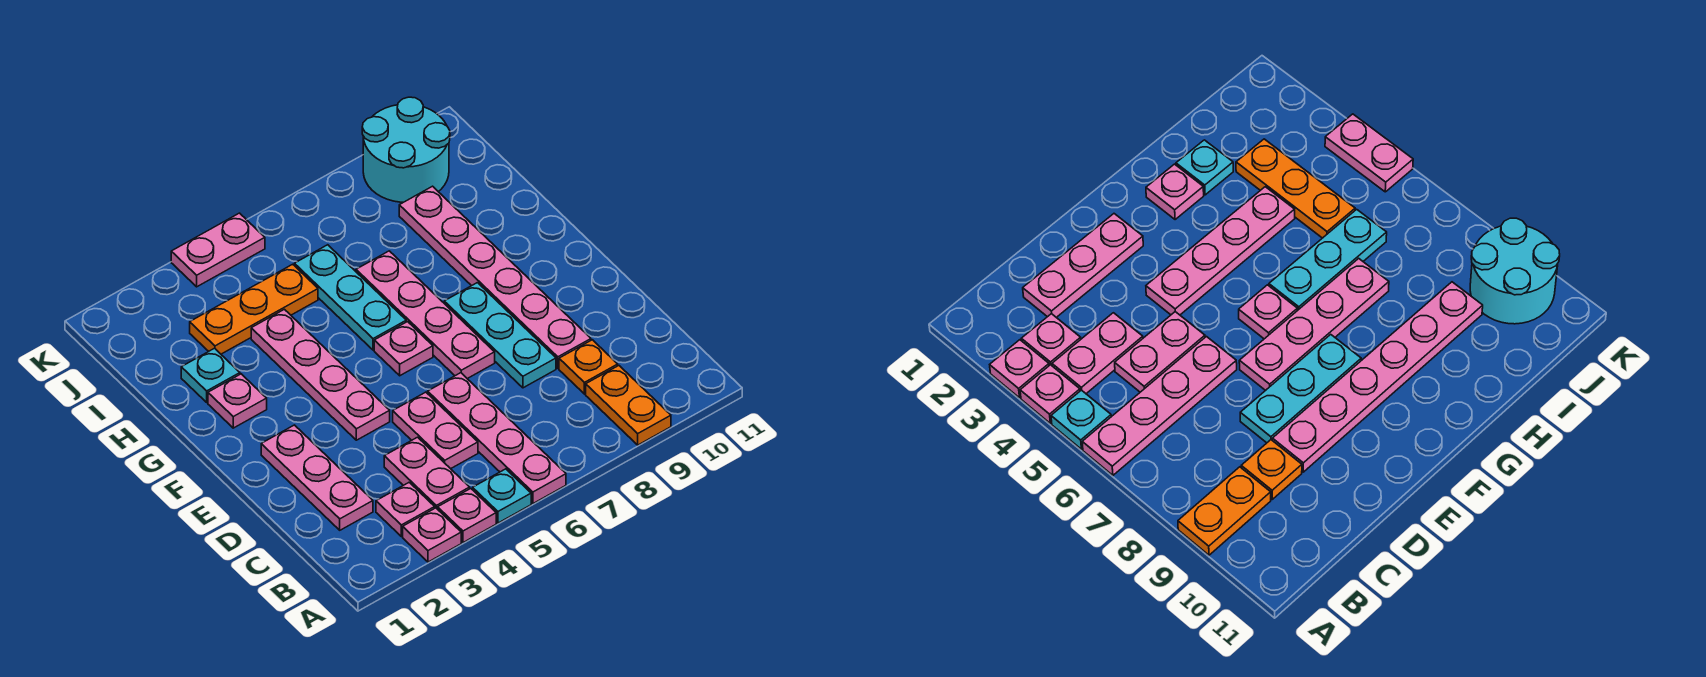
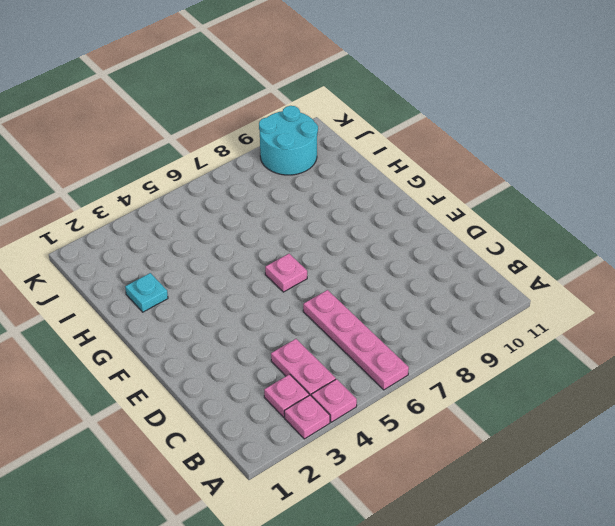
none -> cyan 1x1 plate [473,469,531,523]
none -> orange 1x2 plate [586,366,671,445]
none -> pink 1x3 plate [261,425,373,530]

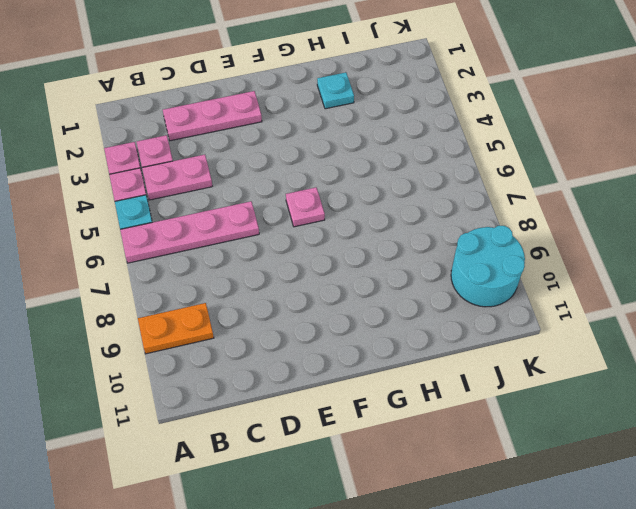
none -> pink 1x2 plate [393,392,478,469]
none -> orange 1x1 plate [559,340,618,394]
none -> cyan 1x3 plate [444,283,556,388]

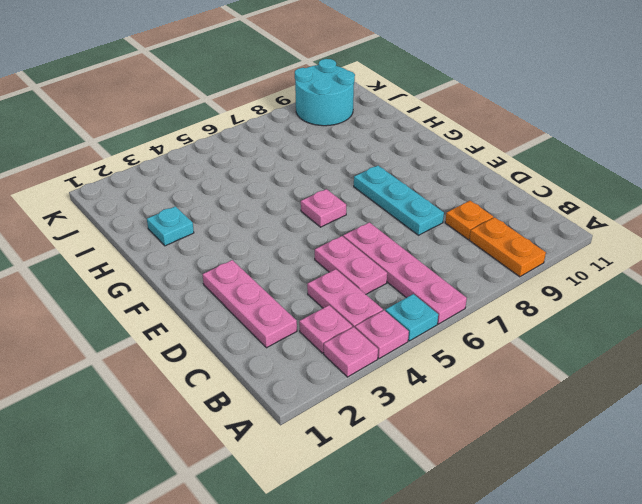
none -> pink 1x6 plate [399,186,591,368]
none -> pink 1x4 plate [251,309,390,440]
none -> pink 1x4 plate [356,251,495,379]

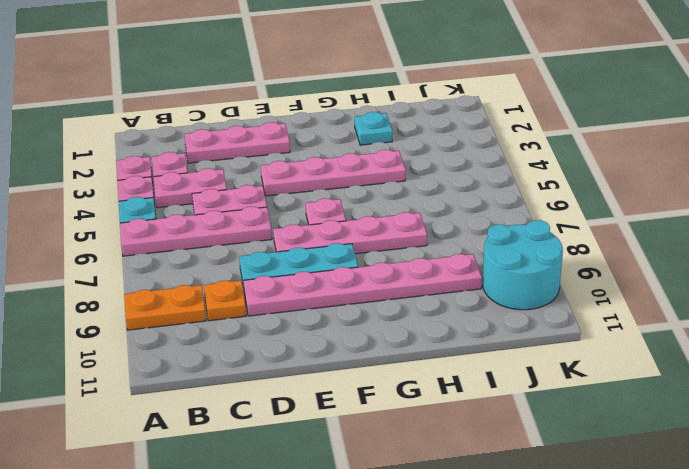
none -> pink 1x1 plate [208,374,267,428]
none -> cyan 1x3 plate [294,245,406,350]
none -> orange 1x3 plate [190,264,318,354]

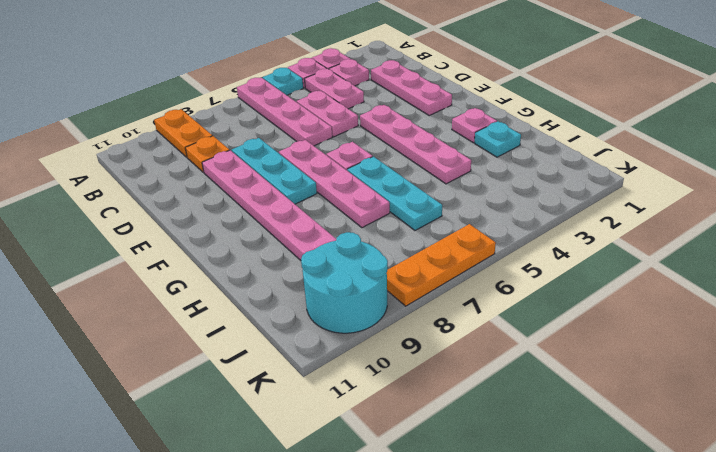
orange 1x3 plate [387,224,496,306] -> orange 1x3 plate moved to [190,264,318,354]
none -> pink 1x2 plate [171,213,265,287]

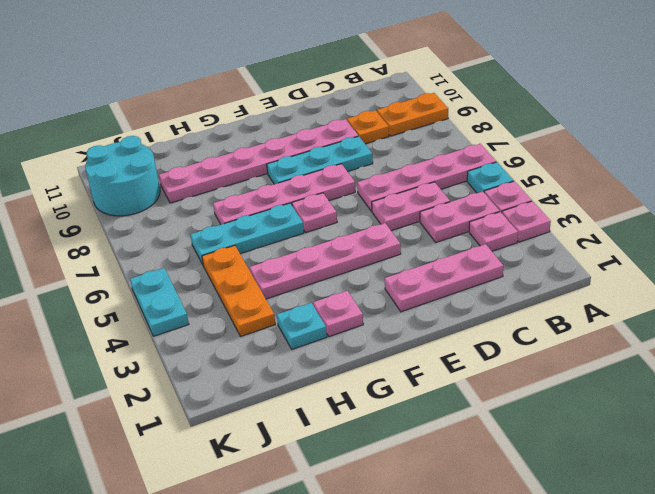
cyan 1x2 plate [130,268,189,336] -> pink 1x2 plate [171,213,265,287]

